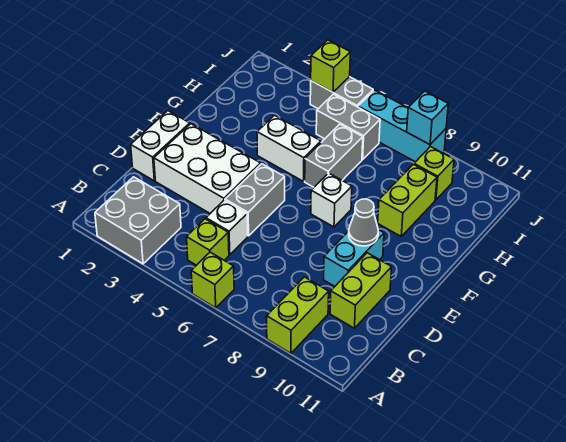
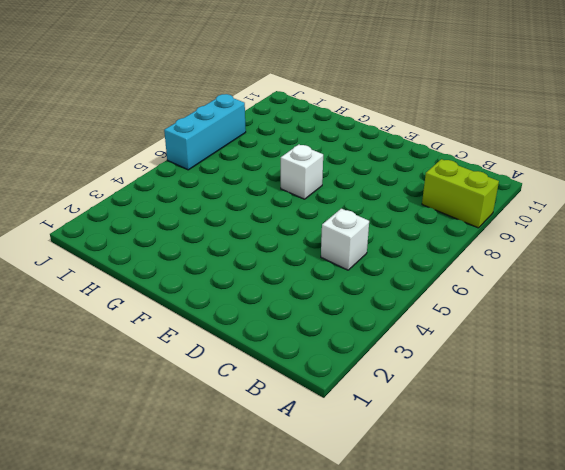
none -> grey 2x2 brick [95,177,181,264]
none -> lime 1x1 brick [191,252,234,308]
none -> lime 1x1 brick [187,219,229,265]

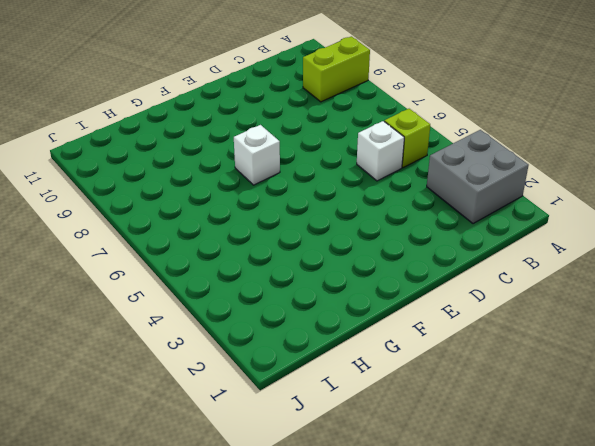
none -> lime 1x1 brick [191,252,234,308]
none -> lime 1x2 brick [330,253,392,328]
none -> white 1x2 brick [131,111,190,181]

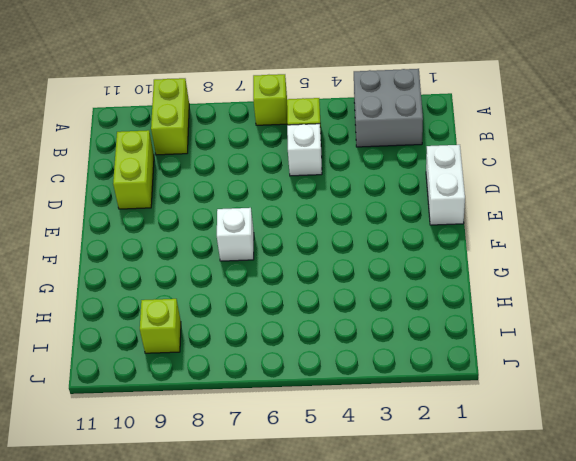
none -> white 2x3 brick [154,124,261,213]
none -> grey 1x2 brick [225,164,285,236]
none -> cyan 1x2 brick [324,230,384,286]

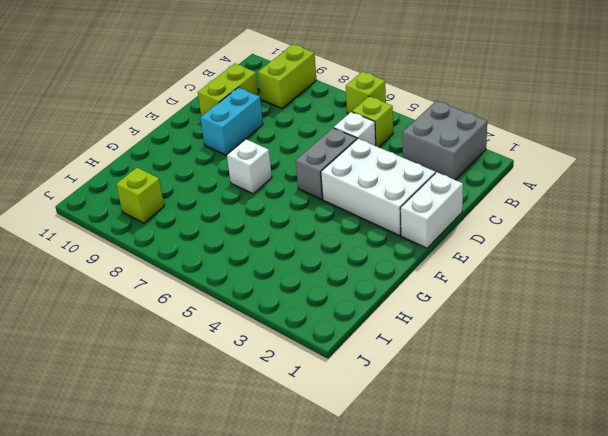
none -> white 1x2 brick [257,115,321,181]
none -> grey 1x2 brick [305,124,363,187]
none -> lime 1x2 brick [378,164,437,236]

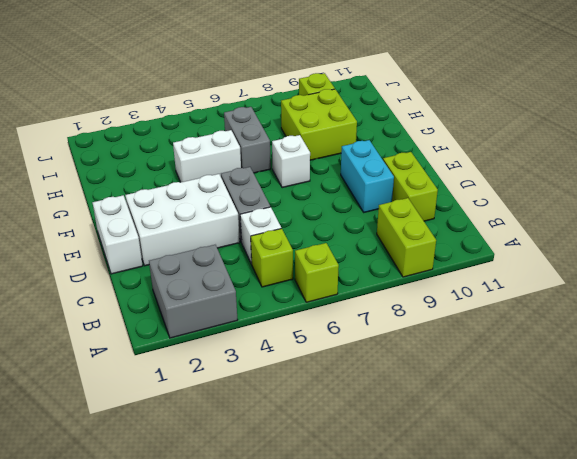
lime 2x2 brick [281,89,357,160] -> lime 1x2 brick [378,164,437,236]
none -> grey 1x2 brick [316,94,380,160]
none -> grey 1x2 brick [310,77,373,109]
none -> cyan 1x3 brick [358,90,446,162]

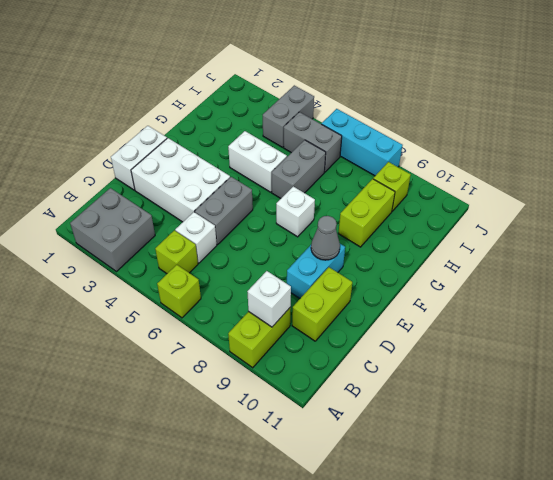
white 1x1 brick [247,271,291,327] -> none
grey 1x2 brick [263,85,314,147] -> grey 1x2 brick turned to [310,77,373,109]
none -> lime 1x1 brick [311,40,350,92]
none -> cyan 1x1 brick [407,91,448,145]

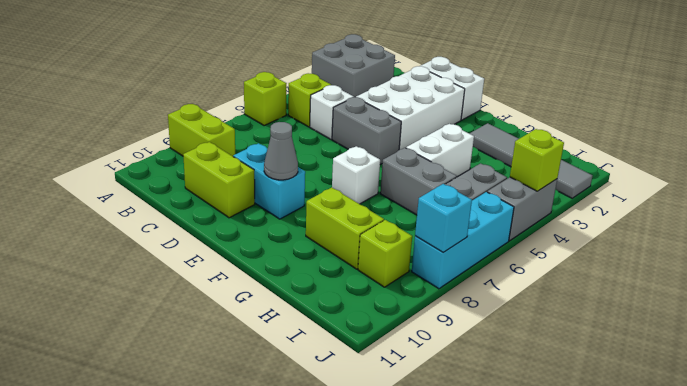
grey 1x4 tile [470,123,592,198] -> none

